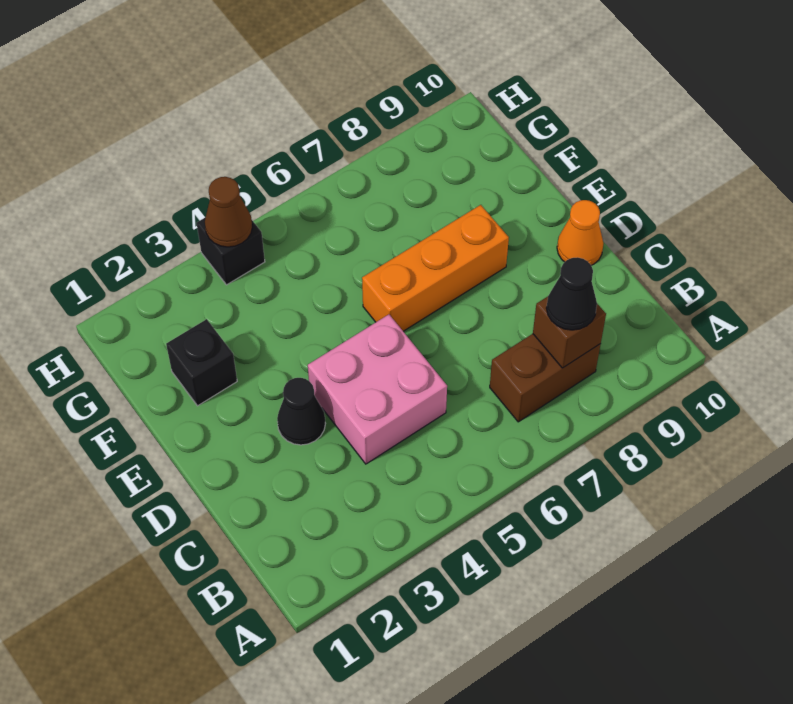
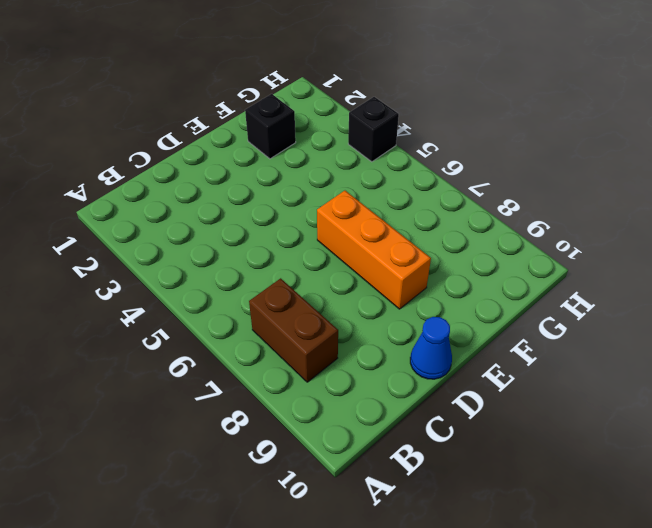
blue 1x1 cone [410,317,452,379] -> orange 1x1 cone [557,200,604,265]
none -> pink 2x2 brick [308,314,447,464]
none -> black 1x1 cone [277,378,325,445]

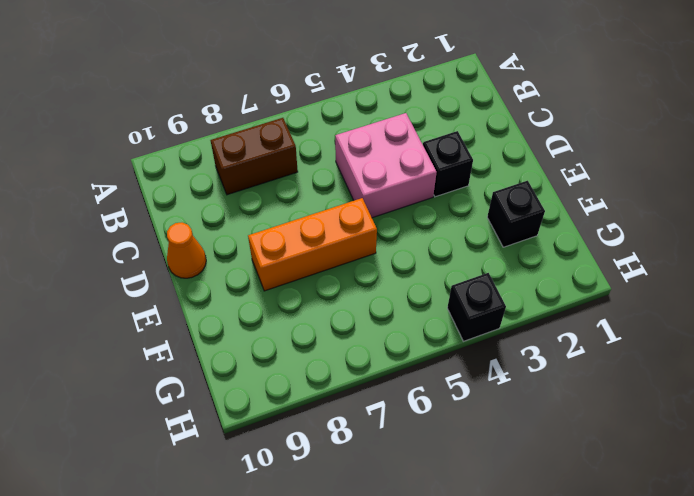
black 1x1 brick [423,131,473,197] -> black 1x1 cone [277,378,325,445]
none -> brown 1x1 brick [533,297,606,368]
none -> brown 1x1 cone [205,177,252,247]

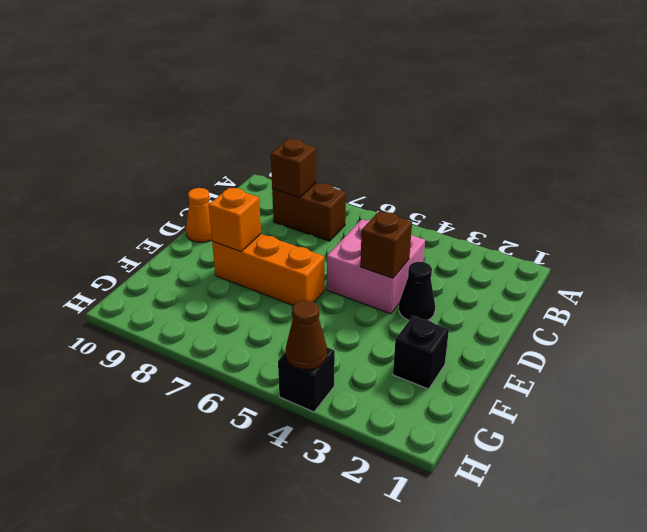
brown 1x1 brick [360,211,412,278] -> none
orange 1x1 brick [209,188,261,252] -> none
none -> black 1x1 cone [546,257,597,330]

